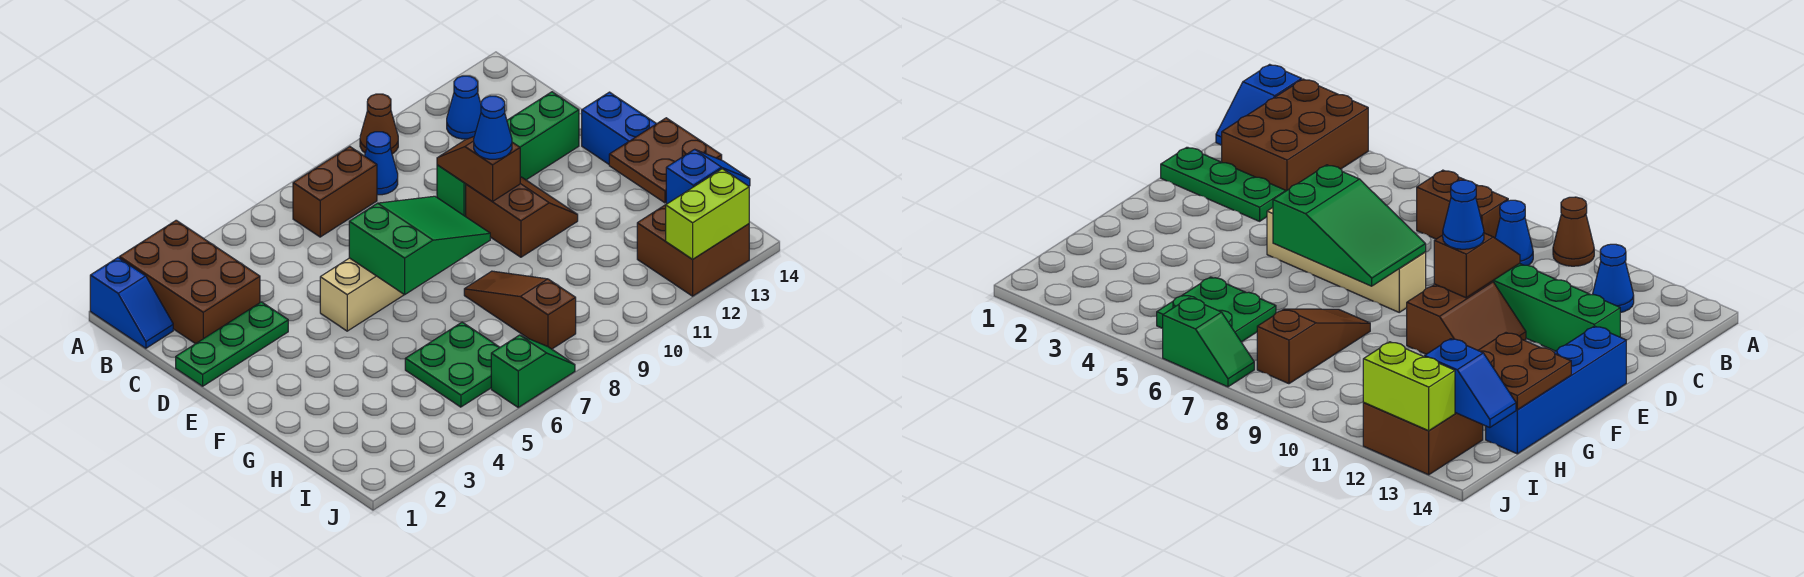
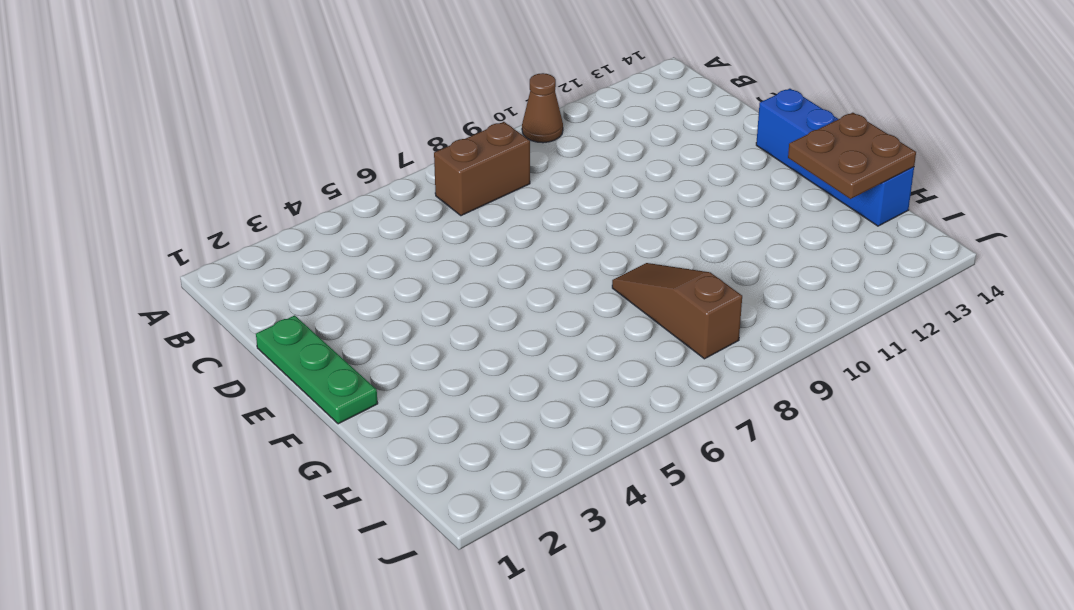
green 1x3 plate [256,315,378,424] -> green 1x3 plate turned to [176,302,288,386]
none -> blue 1x2 slope [90,258,173,348]
none -> brown 2x3 brick [119,220,260,344]
none -> blue 1x1 cone [365,132,398,195]

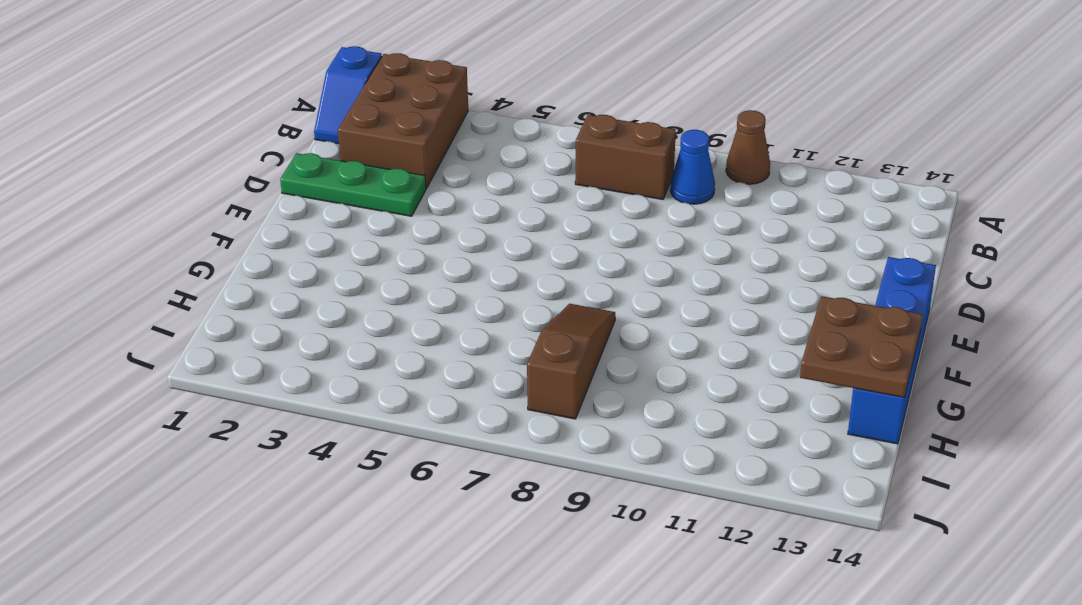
none -> blue 1x1 cone [447,76,481,139]
none -> green 1x4 brick [437,92,579,217]
none -> tan 1x4 brick [320,258,404,331]

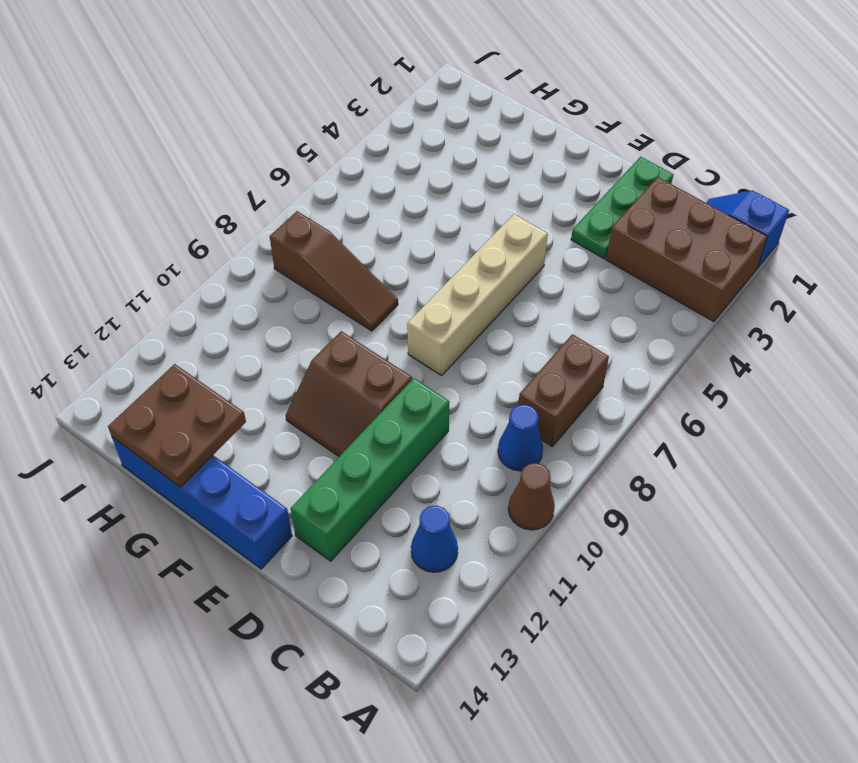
none -> green 2x2 plate [405,322,500,407]
none -> brown 2x2 brick [637,205,749,296]
none -> green 1x2 slope [491,335,575,407]

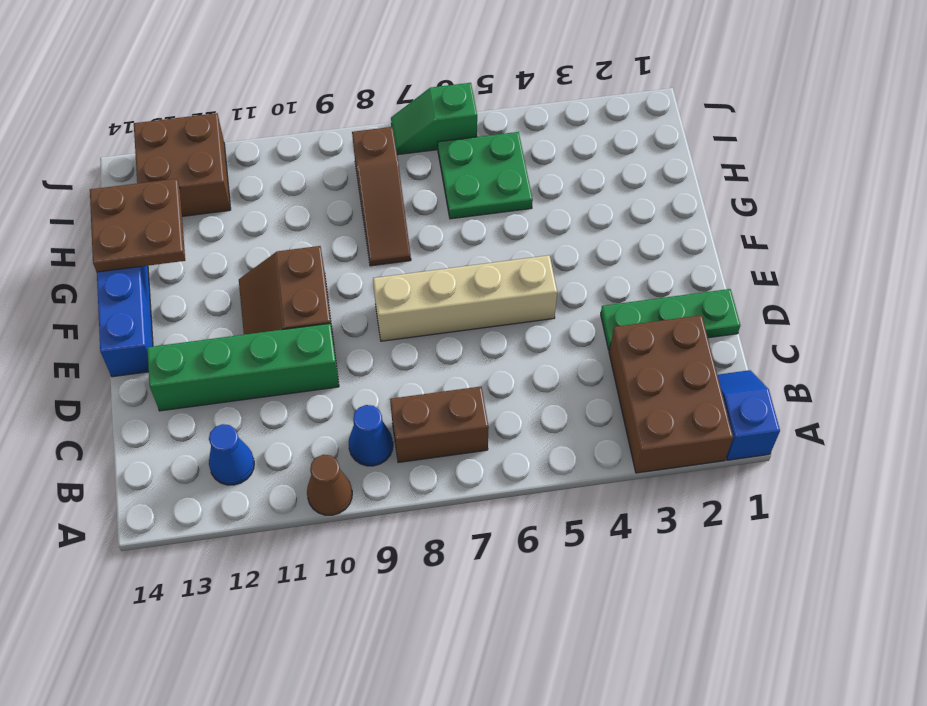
none -> brown 1x2 slope [437,137,520,201]
none -> green 2x3 slope [349,196,490,295]
none -> blue 1x2 slope [666,149,750,204]

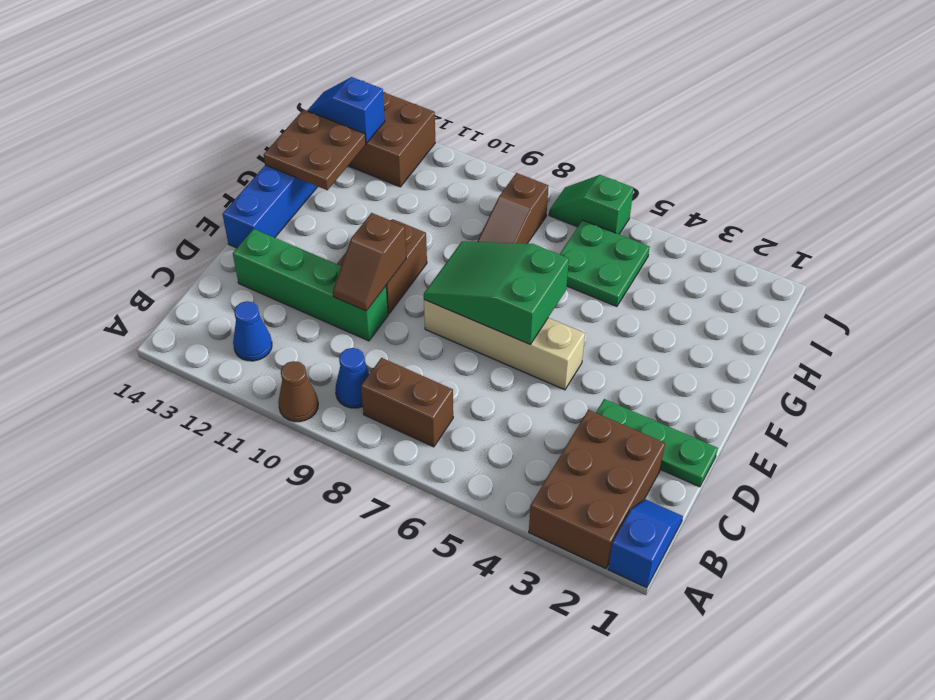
none -> lime 1x2 brick [666,169,749,259]
none -> blue 1x1 cone [474,96,512,159]

